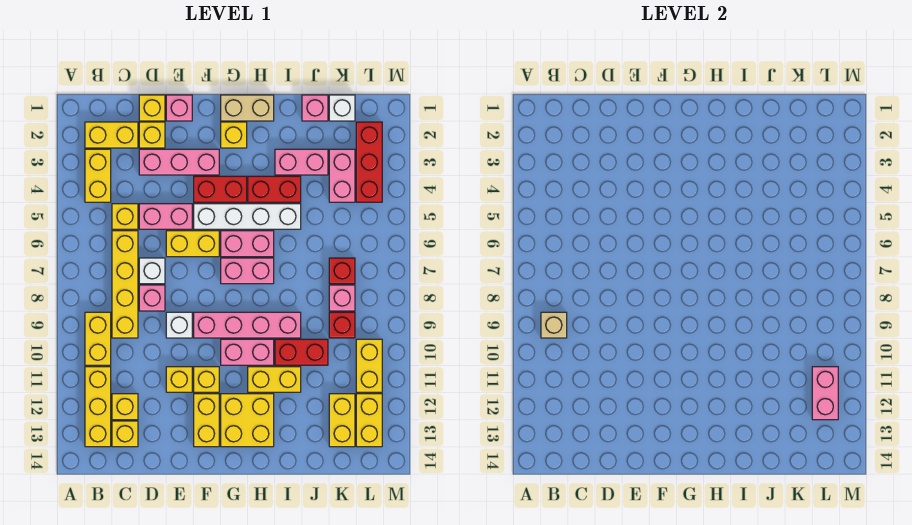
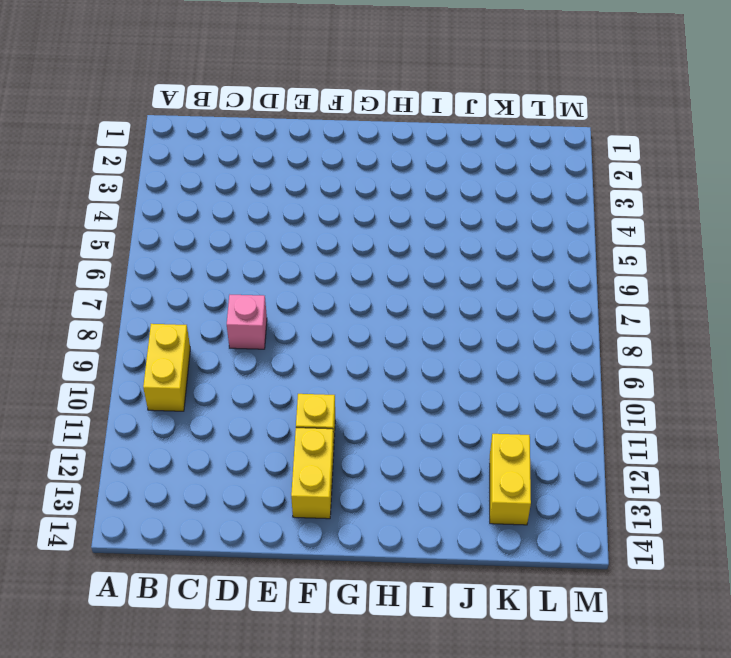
none -> yellow 1x2 brick [85,122,138,148]
none -> yellow 1x2 brick [85,149,111,202]
none -> yellow 1x3 brick [85,367,111,447]
none -> yellow 1x1 brick [112,204,138,229]

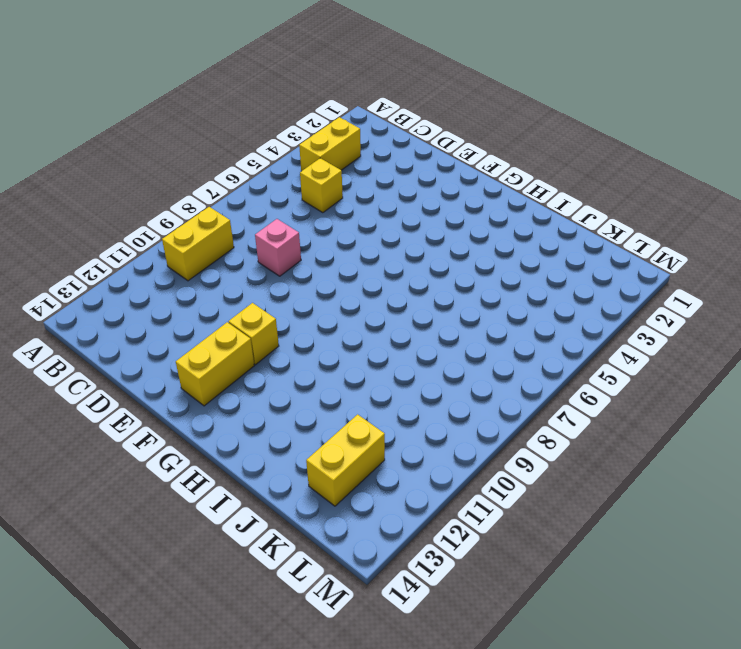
none -> yellow 1x2 brick [85,122,138,148]
none -> yellow 1x3 brick [85,367,111,447]
none -> yellow 1x4 brick [112,231,138,338]
none -> yellow 1x1 brick [112,394,138,420]

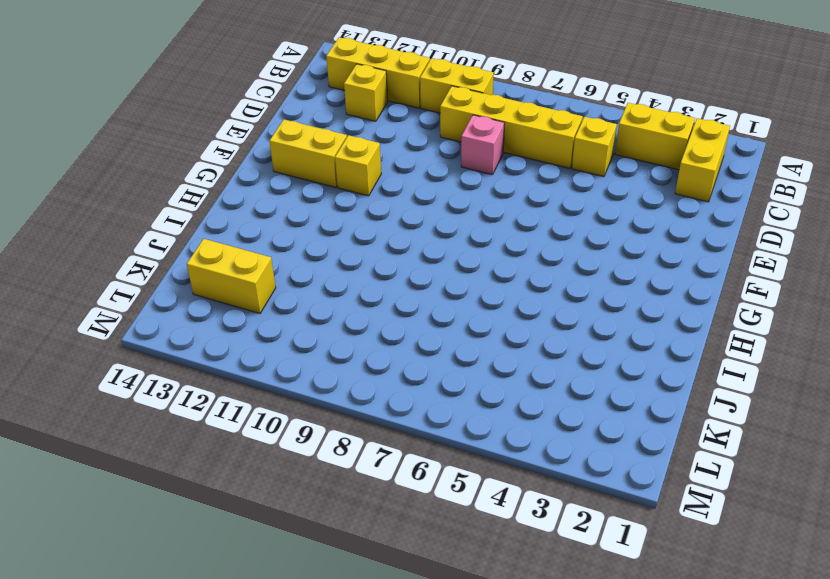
none -> yellow 1x1 brick [112,421,138,447]
none -> yellow 1x1 brick [139,95,165,121]
none -> yellow 1x1 brick [139,122,165,148]
none -> pink 1x3 brick [139,149,219,175]

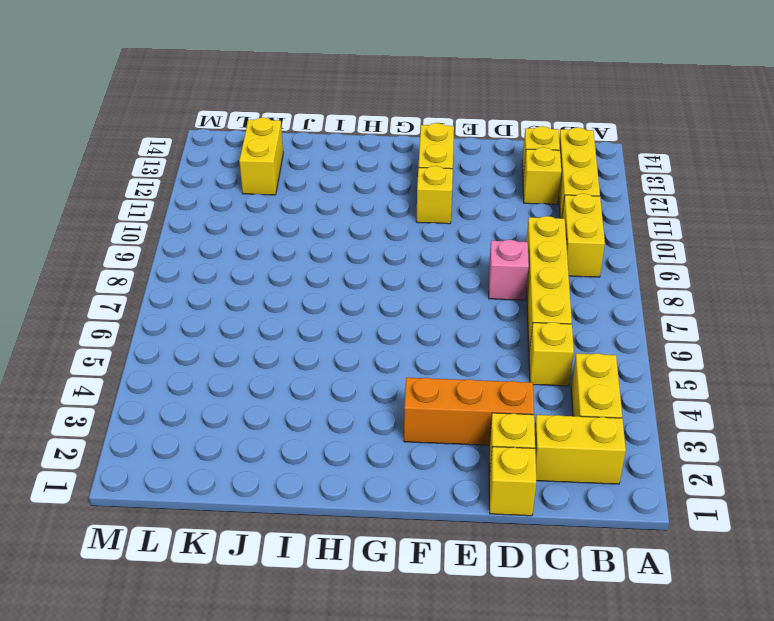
orange 1x3 brick [404,378,534,445] -> pink 1x3 brick [139,149,219,175]
none -> pink 1x2 brick [139,204,192,229]
none -> white 1x1 brick [139,258,165,284]
none -> pink 1x1 brick [166,95,192,121]
none -> yellow 1x2 brick [166,231,219,257]

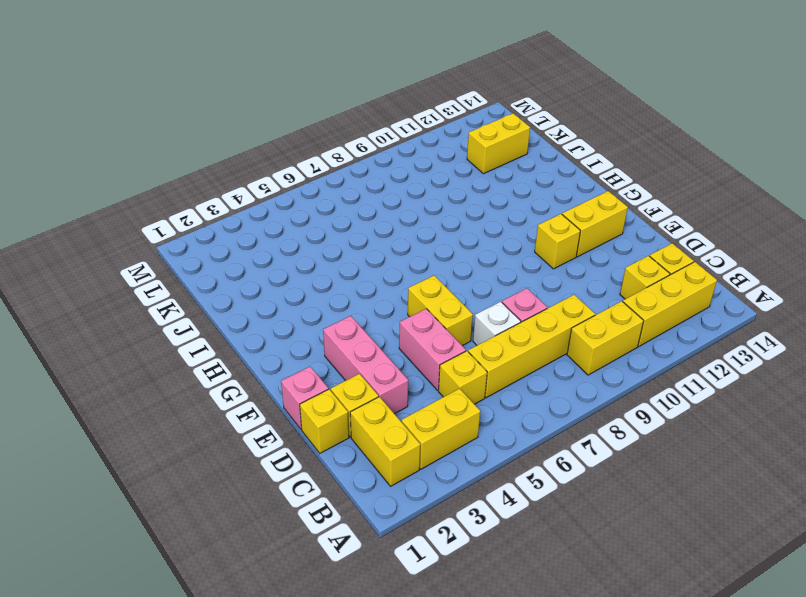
none -> white 1x1 brick [166,312,192,338]
none -> yellow 1x1 brick [166,367,192,392]
none -> red 1x2 brick [194,176,247,202]
none -> white 1x4 brick [194,204,301,229]

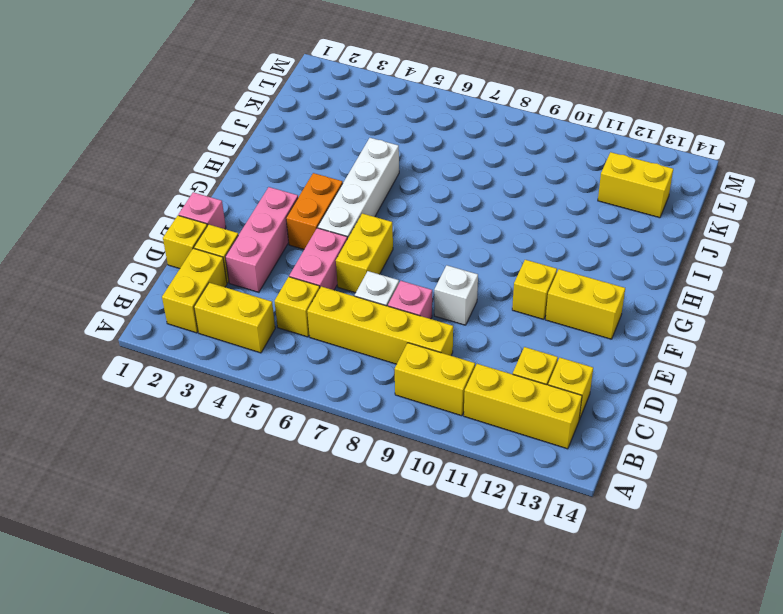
orange 1x2 brick [286,173,343,249] -> red 1x2 brick [194,176,247,202]
none -> yellow 1x1 brick [166,367,192,392]
none -> pink 1x4 brick [194,312,301,338]
none -> tan 1x2 brick [221,95,274,121]
none -> yellow 1x1 brick [221,122,247,148]

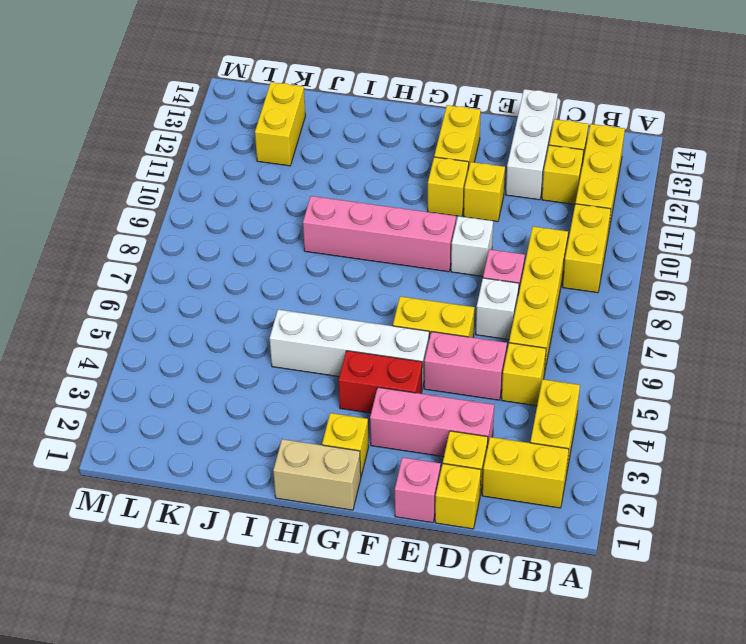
white 1x3 brick [506,89,558,200] -> none
none -> pink 1x2 brick [221,231,274,257]
none -> pink 1x2 brick [221,258,274,284]
none -> pink 1x2 brick [221,339,274,365]
none -> yellow 2x2 brick [221,394,274,447]

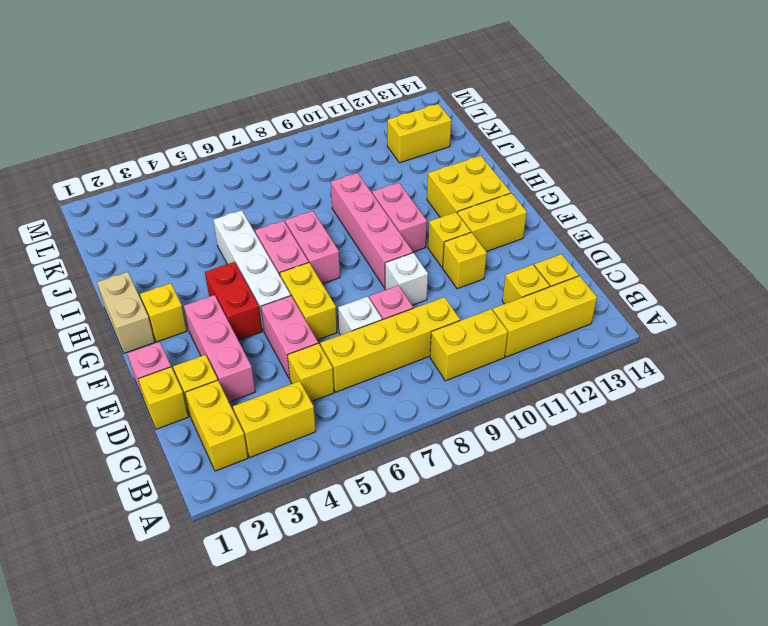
none -> red 1x2 brick [248,176,301,202]
none -> yellow 1x2 brick [248,367,301,392]
none -> pink 1x2 brick [275,149,328,175]
none -> red 1x2 brick [275,339,328,365]

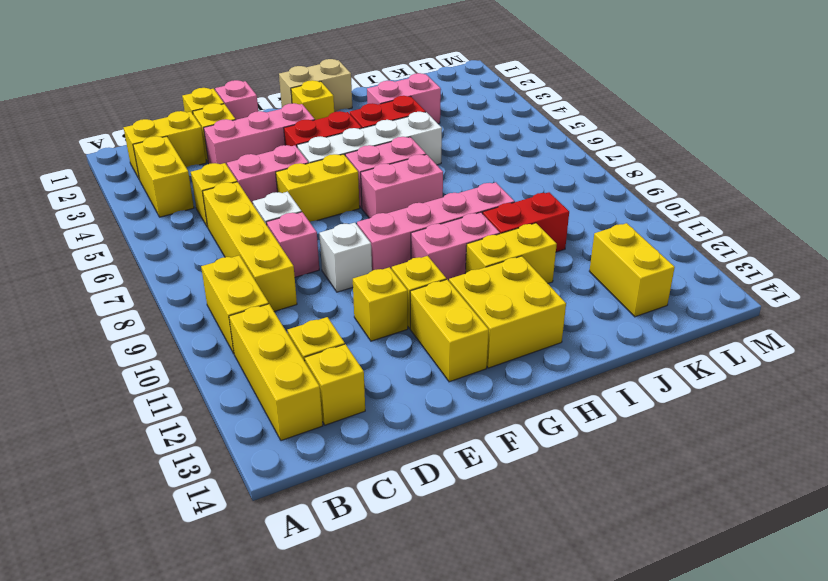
none -> pink 1x1 brick [302,95,328,121]
none -> white 1x1 brick [329,95,355,121]
none -> pink 1x2 brick [329,149,355,202]
none -> red 1x1 brick [329,258,355,284]

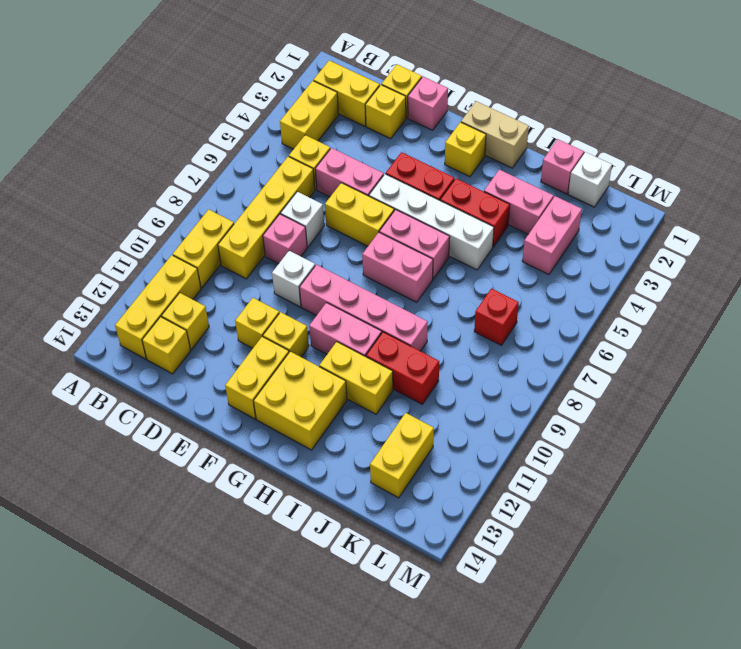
none -> pink 1x3 brick [139,149,219,175]
none -> pink 1x1 brick [329,285,355,311]
none -> red 1x1 brick [329,312,355,338]
none -> red 1x3 brick [356,122,382,202]

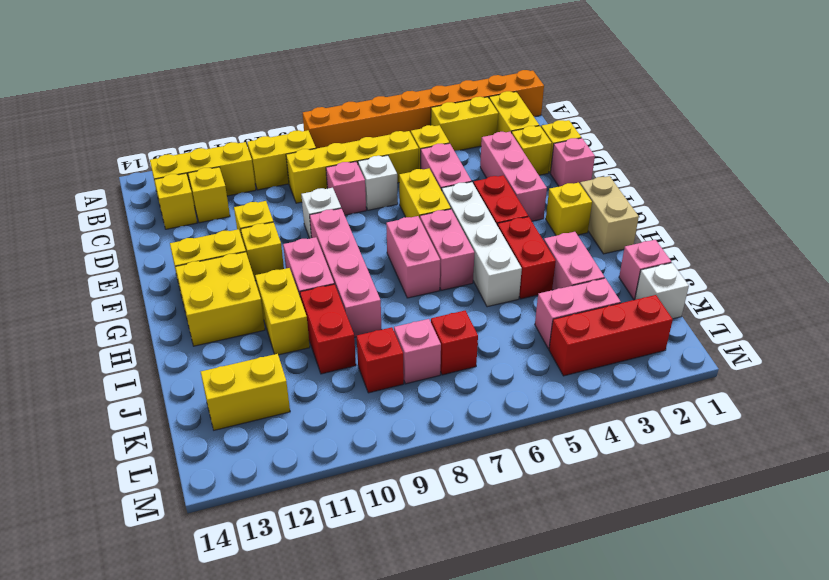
orange 1x8 brick [303,70,544,149] -> none
none -> yellow 1x2 brick [356,339,382,392]
none -> yellow 1x2 brick [356,394,382,447]
none -> tan 1x1 brick [541,312,567,338]
none -> pink 1x2 brick [812,367,838,420]

